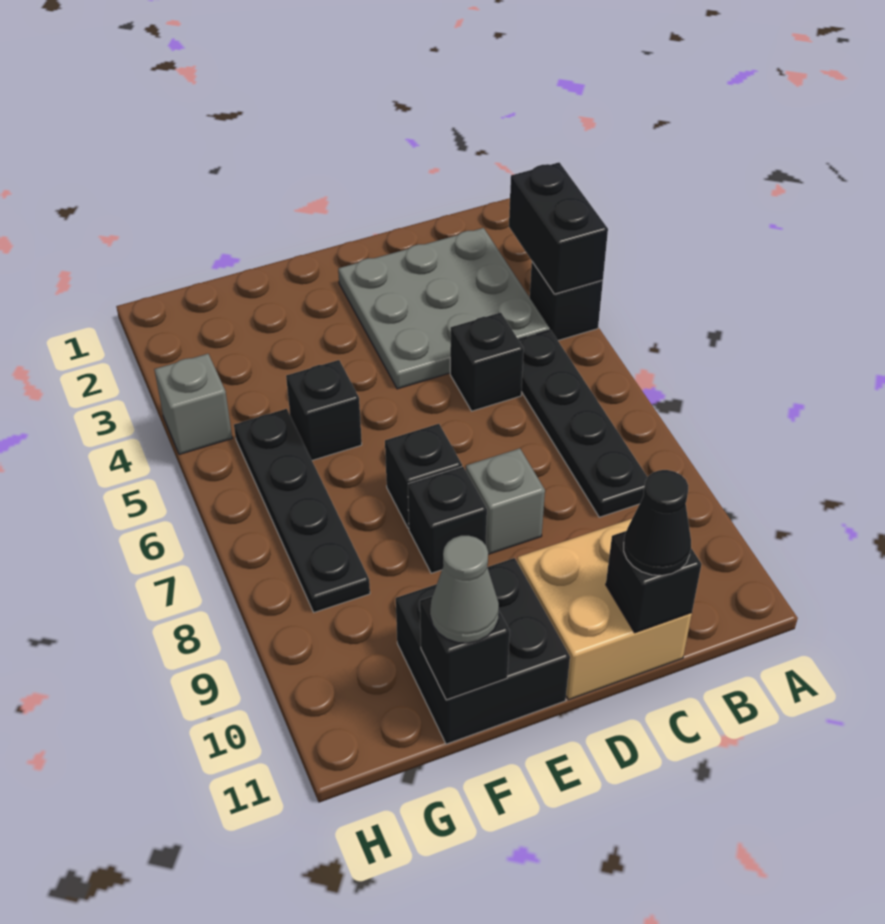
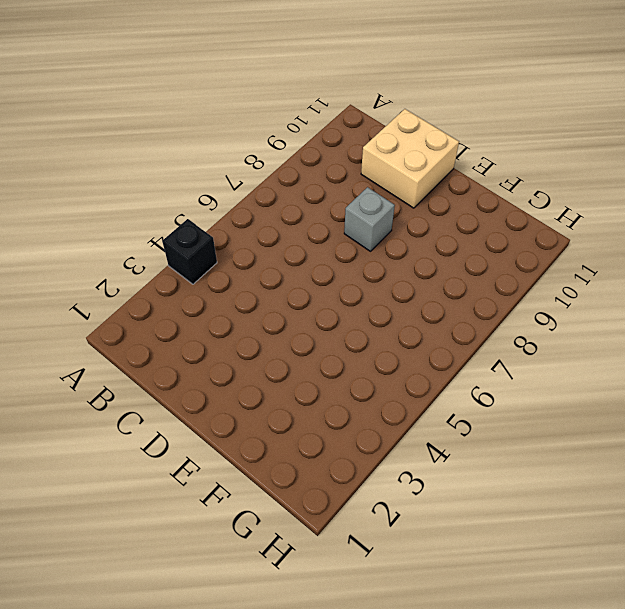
none -> grey 3x3 plate [338,228,550,389]
none -> black 1x4 plate [518,330,647,517]
none -> black 1x1 brick [450,313,524,411]

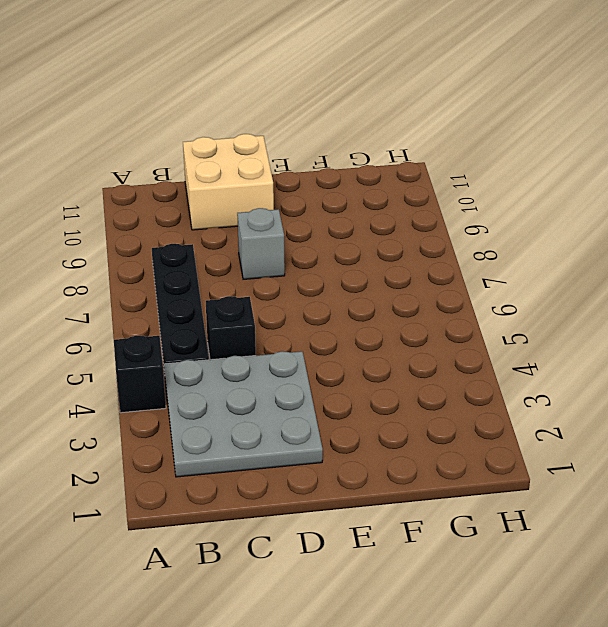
none -> black 1x1 brick [385,424,462,528]
none -> black 1x1 brick [408,466,487,573]
none -> black 2x2 brick [396,558,570,744]

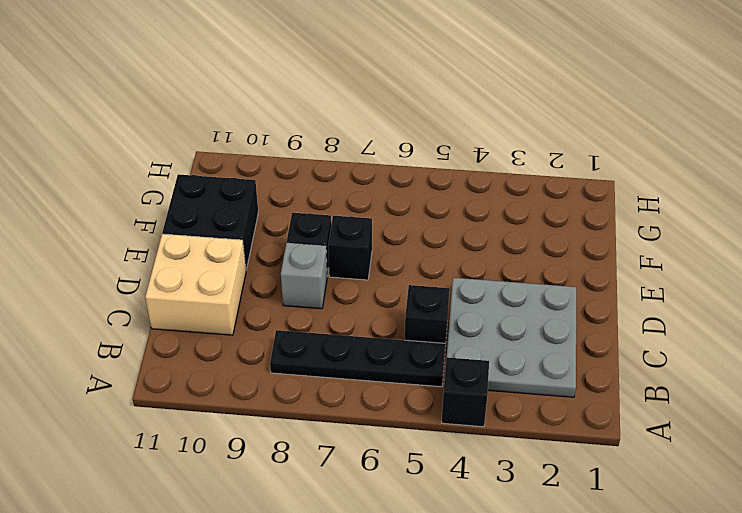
none -> black 1x1 brick [286,360,362,460]
none -> black 1x4 plate [234,409,370,612]
none -> grey 1x1 brick [154,354,232,454]

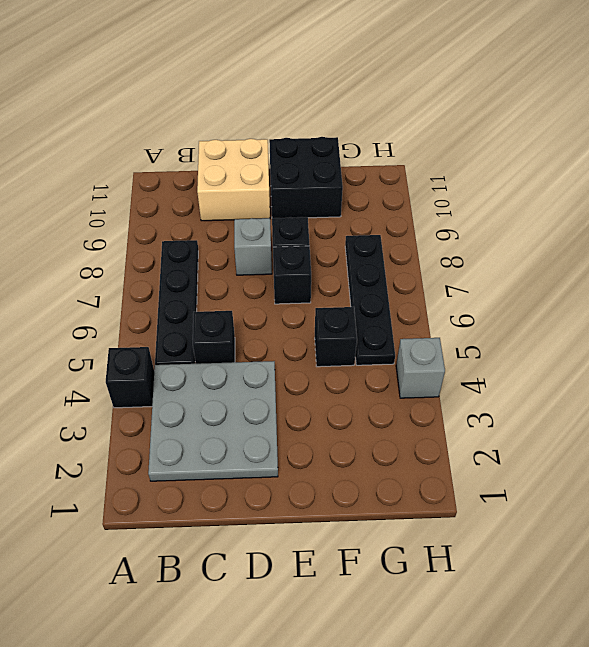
none -> black 1x2 brick [509,163,608,294]
none -> black 1x1 brick [606,531,701,633]
none -> black 1x1 brick [420,597,510,700]

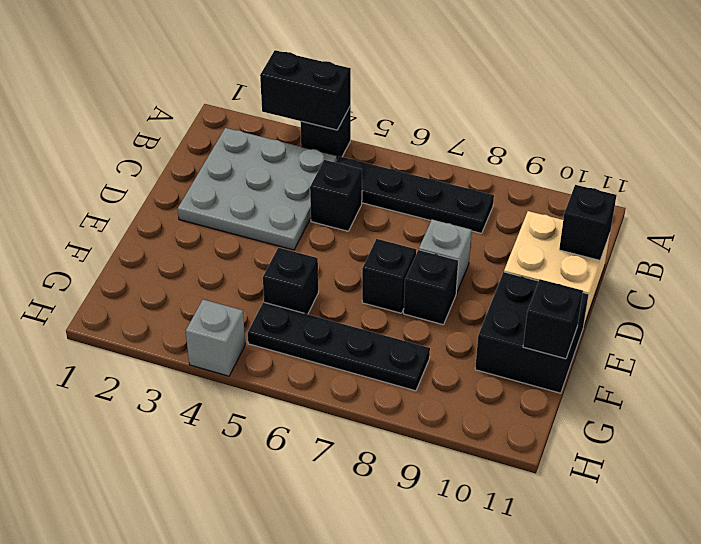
none -> black 1x1 cone [624,470,691,576]
none -> grey 1x1 cone [430,536,499,643]

